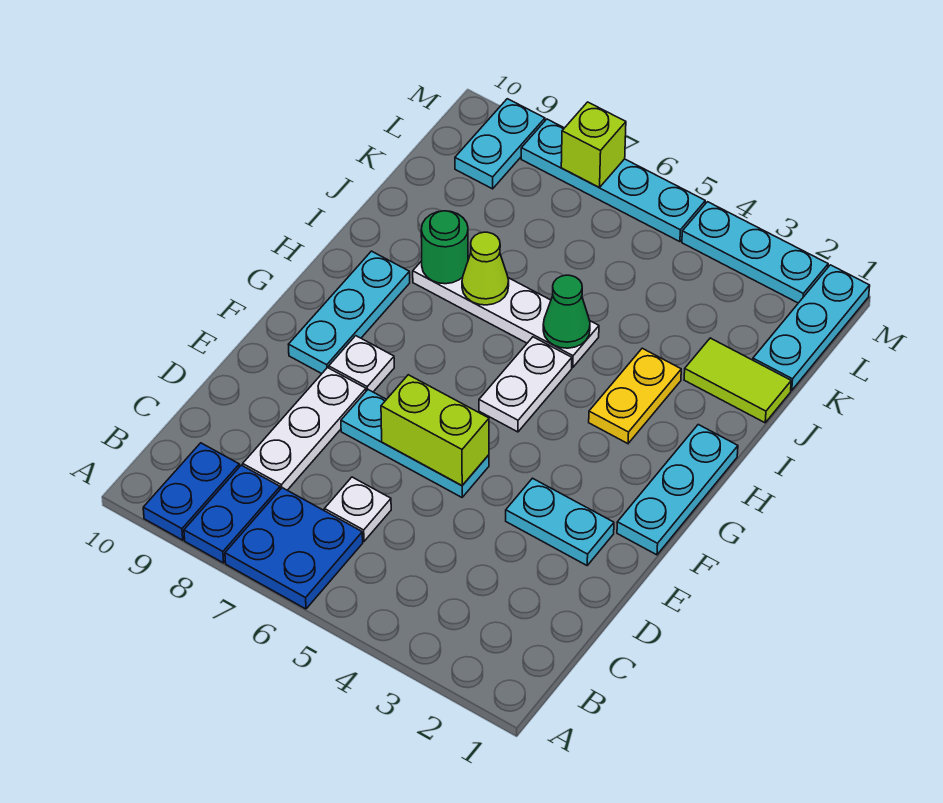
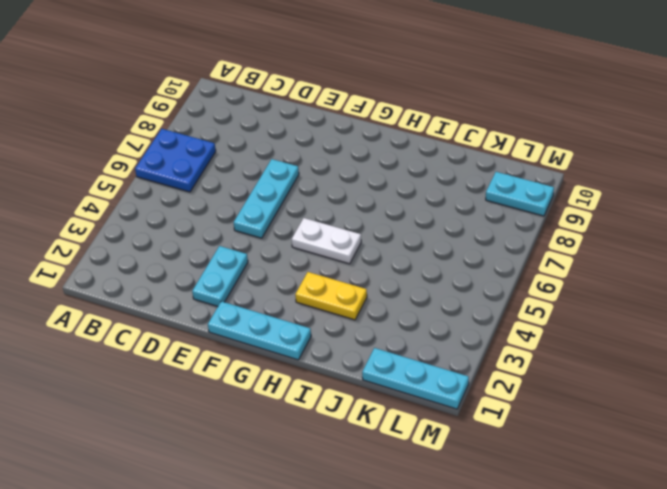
none -> blue 1x2 plate [184,465,280,563]
none -> blue 1x2 plate [143,443,239,540]
none -> white 1x1 plate [325,477,391,541]

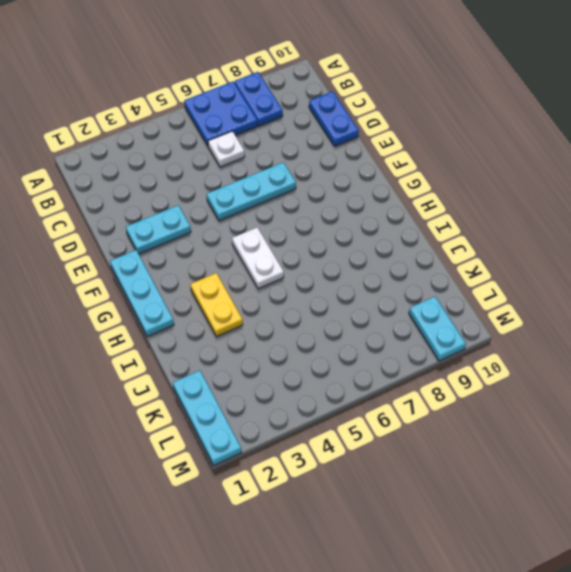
blue 1x2 plate [309,91,359,146] -> blue 1x2 plate moved to [143,443,239,540]
none -> white 1x3 plate [243,368,366,490]
none -> white 1x1 plate [329,336,394,392]
none -> cyan 1x3 plate [289,251,410,374]

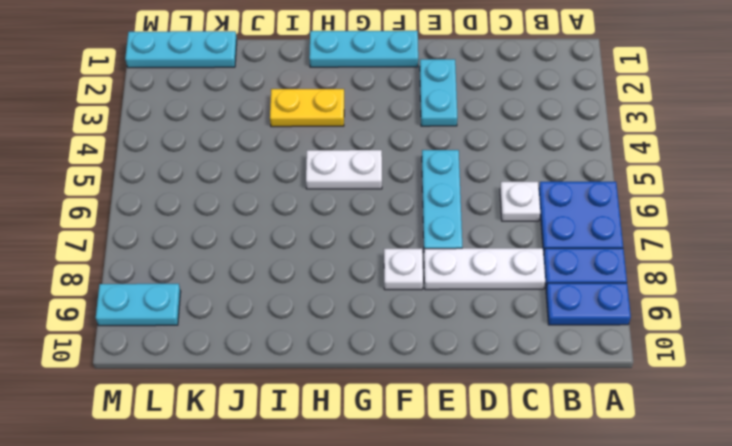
none -> cyan 1x3 plate [289,251,410,374]
none -> white 1x4 plate [413,257,599,367]
none -> lime 1x2 tile [684,338,791,423]

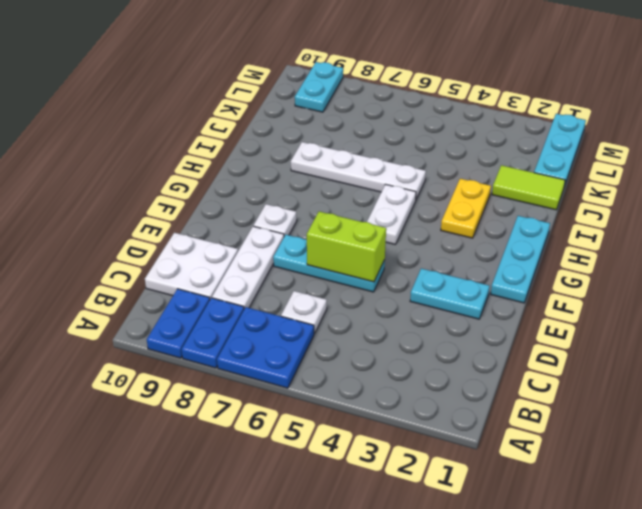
white 2x2 plate [145,233,238,299] -> none
none -> cyan 1x3 plate [289,251,410,374]
none -> cyan 1x3 plate [682,202,828,303]
none -> cyan 1x4 plate [521,119,705,242]

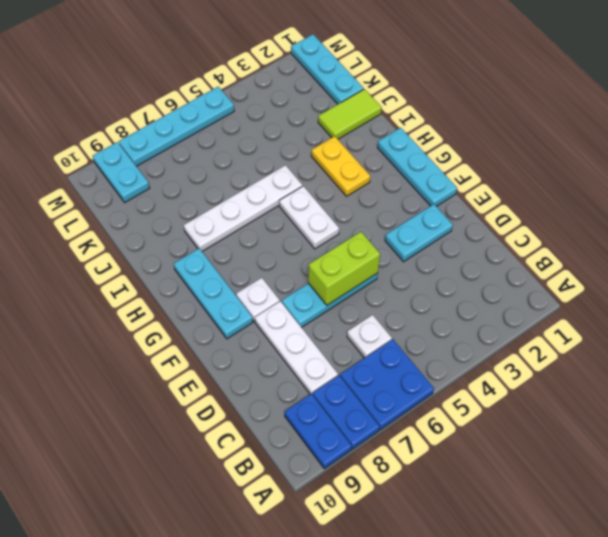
none -> cyan 1x3 plate [682,202,828,303]
none -> green 1x1 cone [543,275,590,348]
none -> lime 1x1 cone [462,232,509,305]

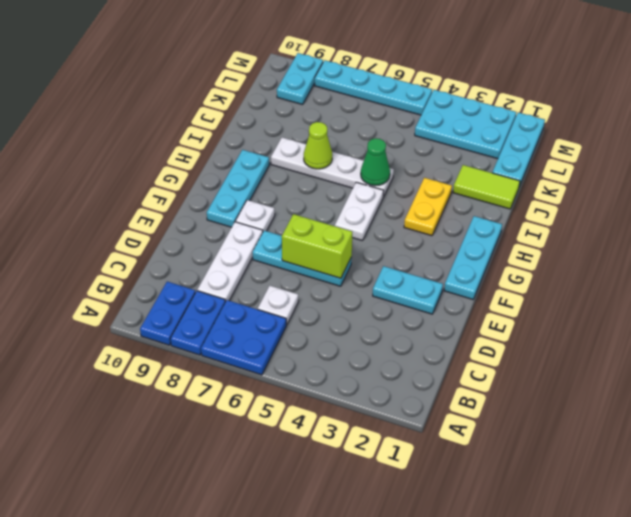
cyan 2x3 plate [415,90,516,159] -> cyan 1x3 plate [682,202,828,303]
none -> green 1x1 round brick [421,211,468,284]
none -> lime 1x1 brick [561,102,626,187]

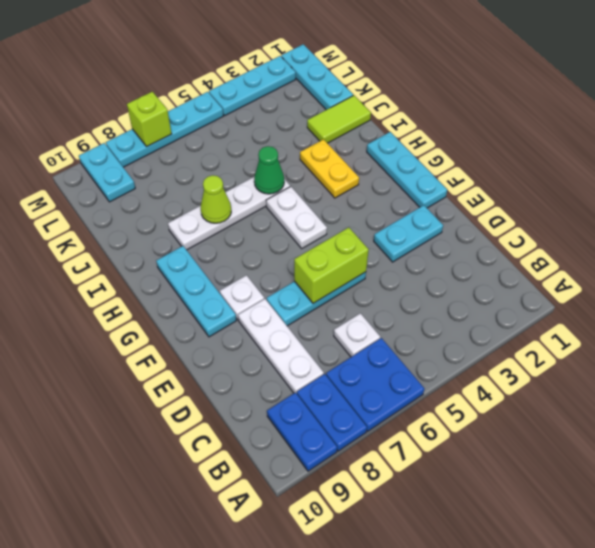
none -> green 1x1 round brick [421,211,468,284]

